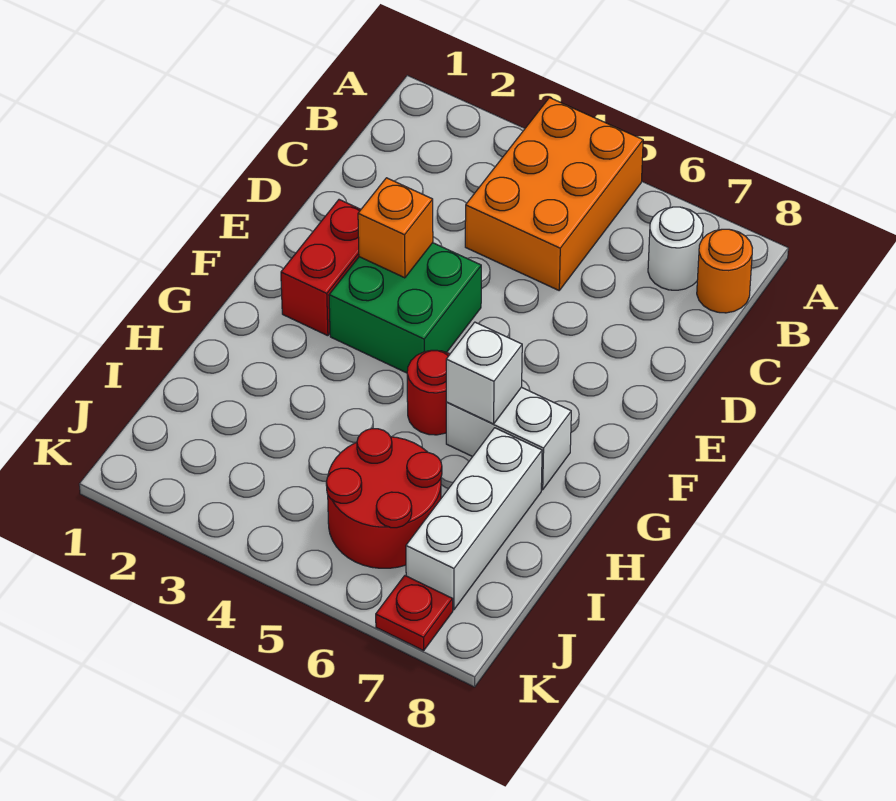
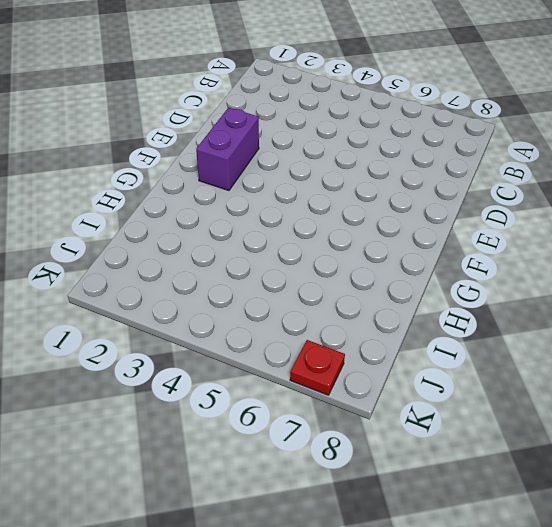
purple 1x2 brick [196,108,259,191] -> red 1x2 brick [281,200,361,336]
none -> orange 2x3 brick [465,98,643,290]
none -> white 1x1 round brick [648,207,703,290]
none -> orange 1x1 round brick [697,229,752,313]

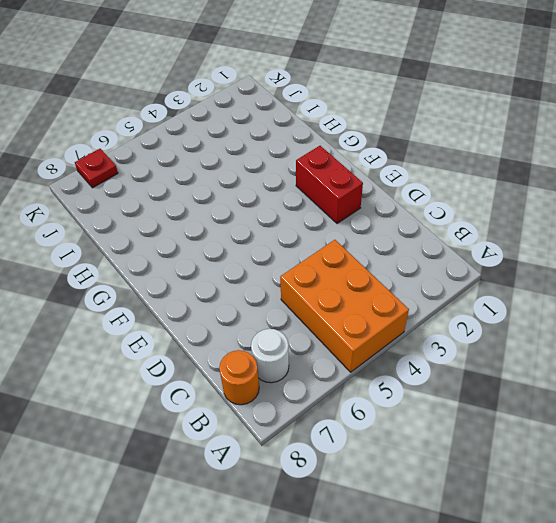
none -> green 2x2 brick [329,243,481,373]
none -> red 1x1 round brick [407,350,450,435]
none -> white 1x2 brick [446,387,571,490]

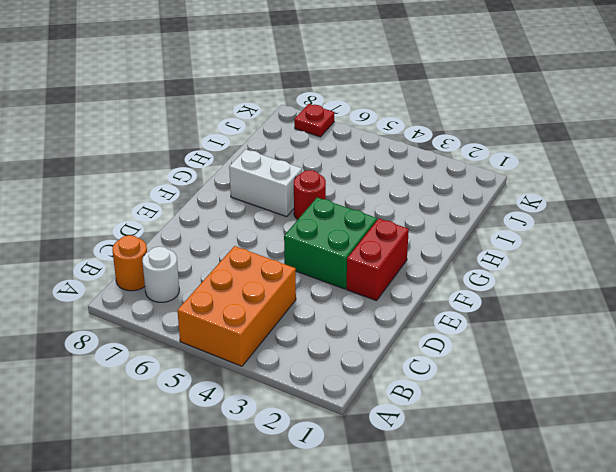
none -> white 1x3 brick [406,428,542,610]
none -> red 2x2 round brick [326,429,442,568]
none -> orange 1x1 brick [358,178,433,278]

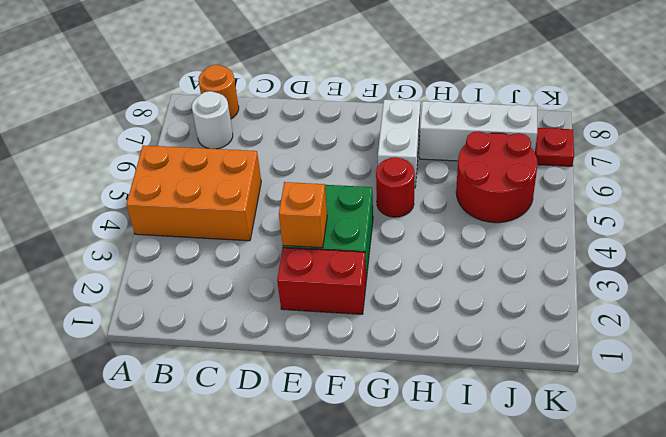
none -> white 1x1 brick [446,322,522,424]

